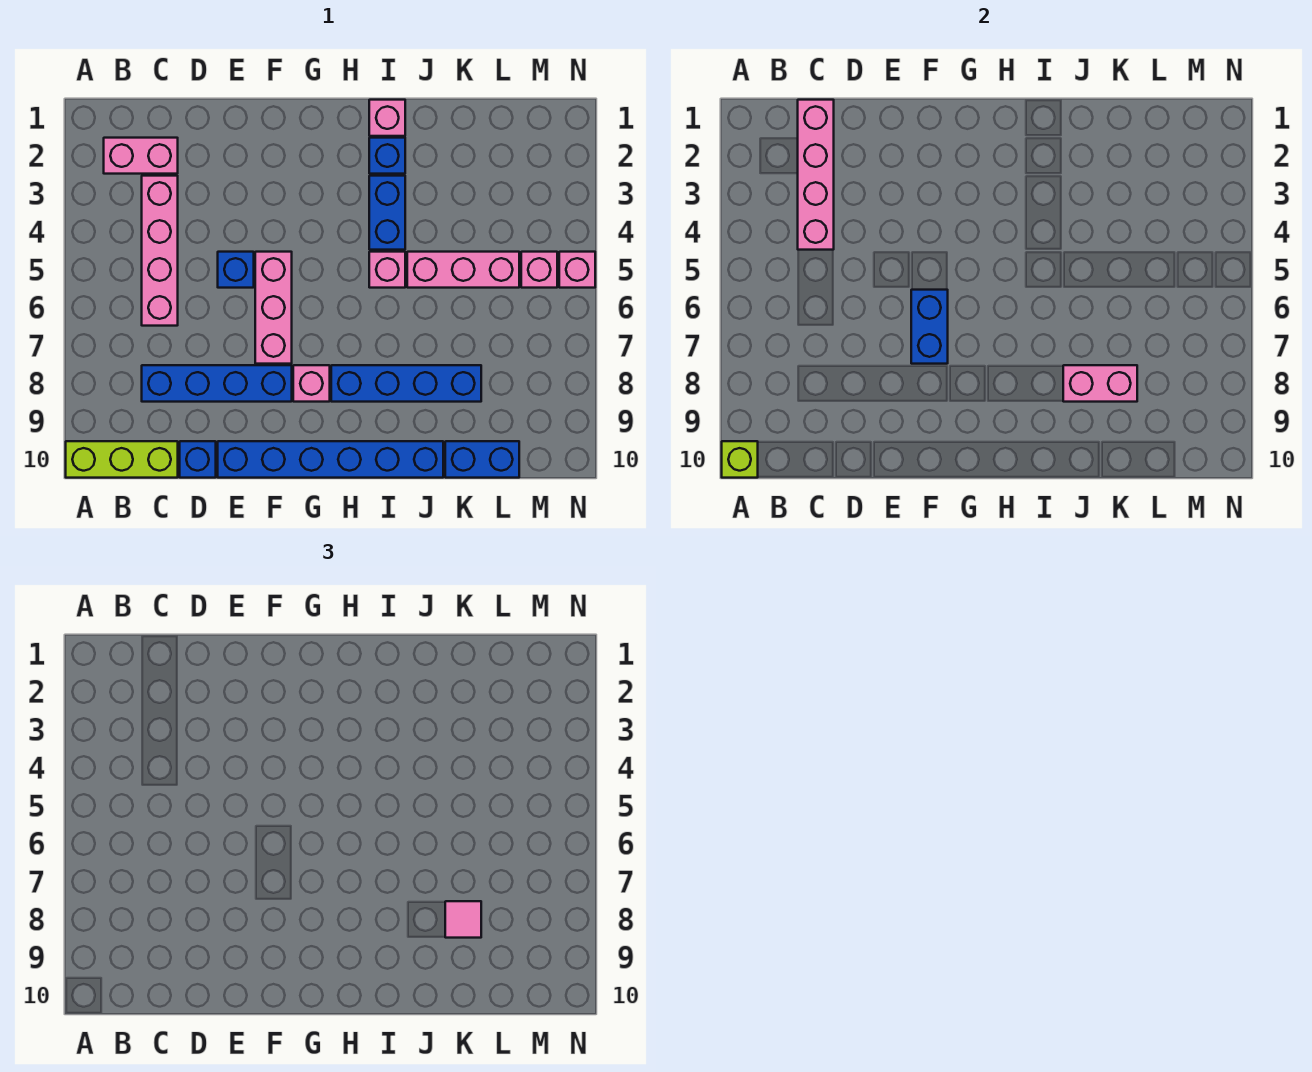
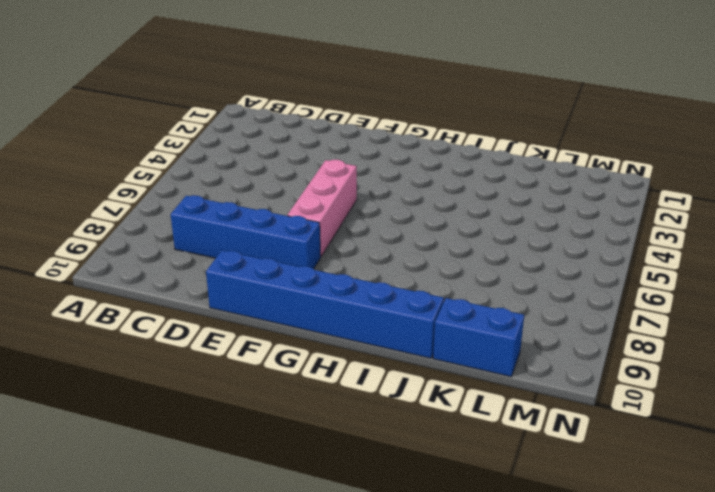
none -> lime 1x3 brick [66,441,178,478]
none -> pink 1x2 brick [104,138,178,174]
none -> pink 1x4 brick [142,176,178,326]

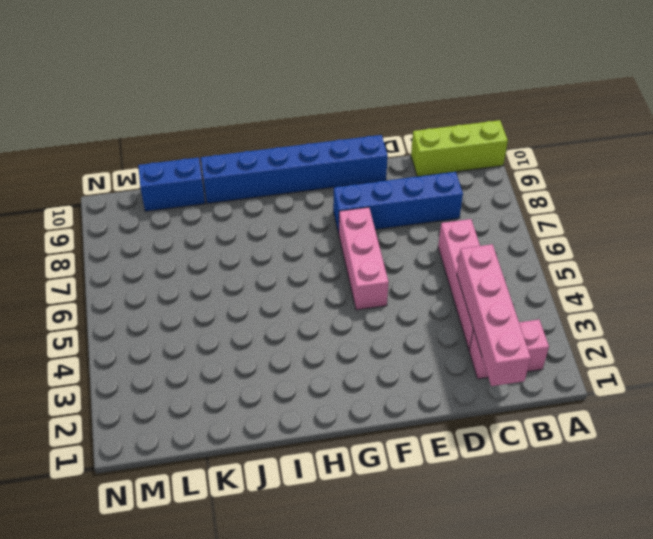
none -> blue 1x1 brick [180,441,216,478]
none -> blue 1x1 brick [218,252,254,288]
none -> pink 1x1 brick [293,365,330,402]

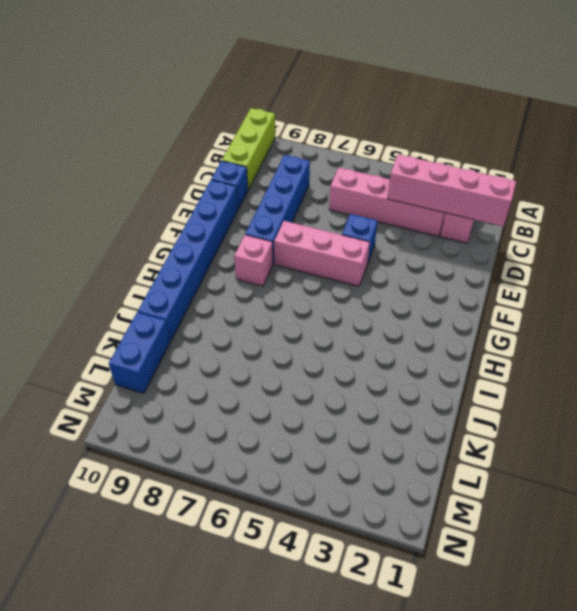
none -> blue 1x4 brick [331,365,481,402]
none -> pink 1x1 brick [369,100,405,136]
none -> blue 1x1 brick [369,138,405,174]

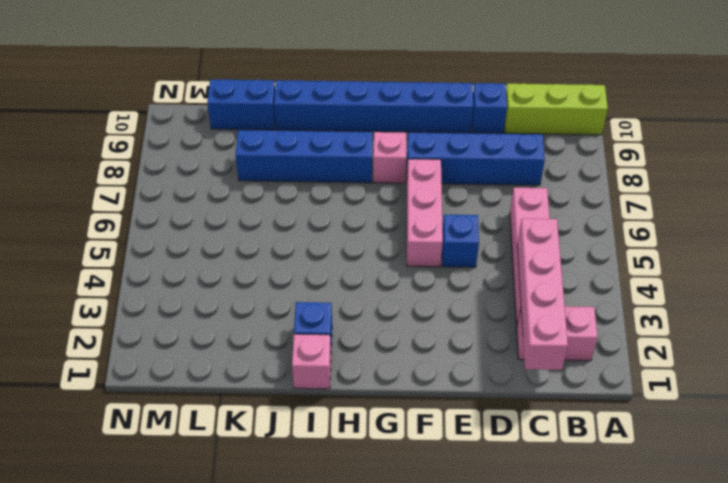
none -> blue 1x2 brick [369,176,405,250]
none -> pink 1x1 brick [369,252,405,288]
none -> pink 1x3 brick [407,252,519,288]

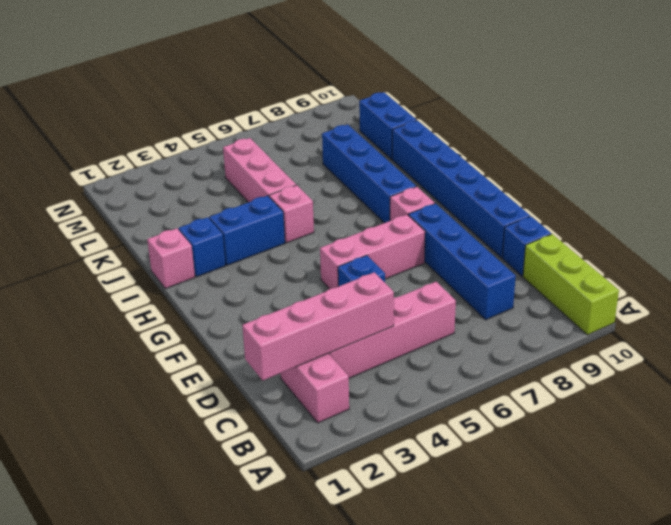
none -> pink 1x1 brick [521,252,557,288]
none -> pink 1x1 brick [559,252,595,288]
none -> lime 1x1 brick [722,441,758,478]

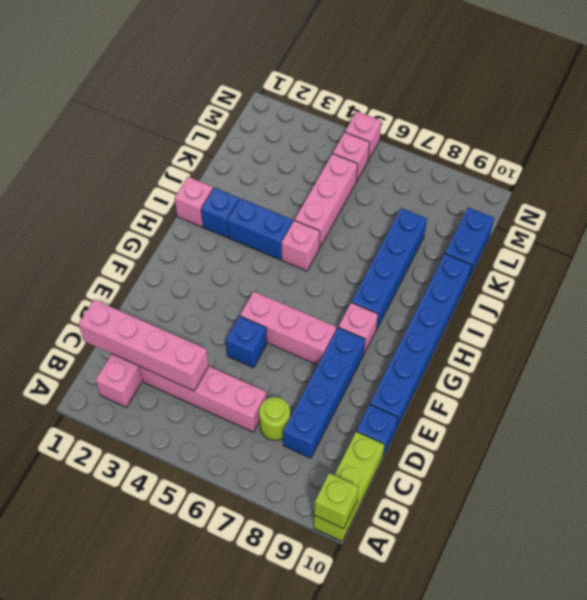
lime 1x1 round brick [259,397,290,440] -> none
none -> blue 1x2 brick [911,290,948,364]
none -> pink 1x2 brick [1063,365,1137,402]
none -> pink 1x1 tile [445,901,481,938]

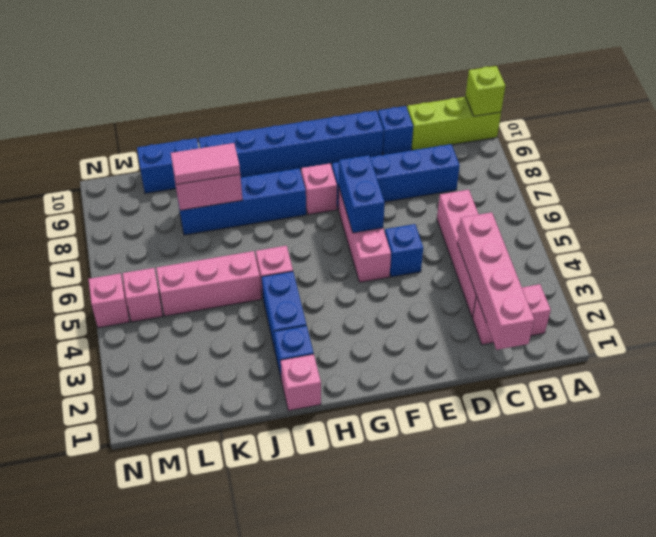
pink 1x2 tile [171,143,240,184] -> pink 1x1 tile [445,901,481,938]

